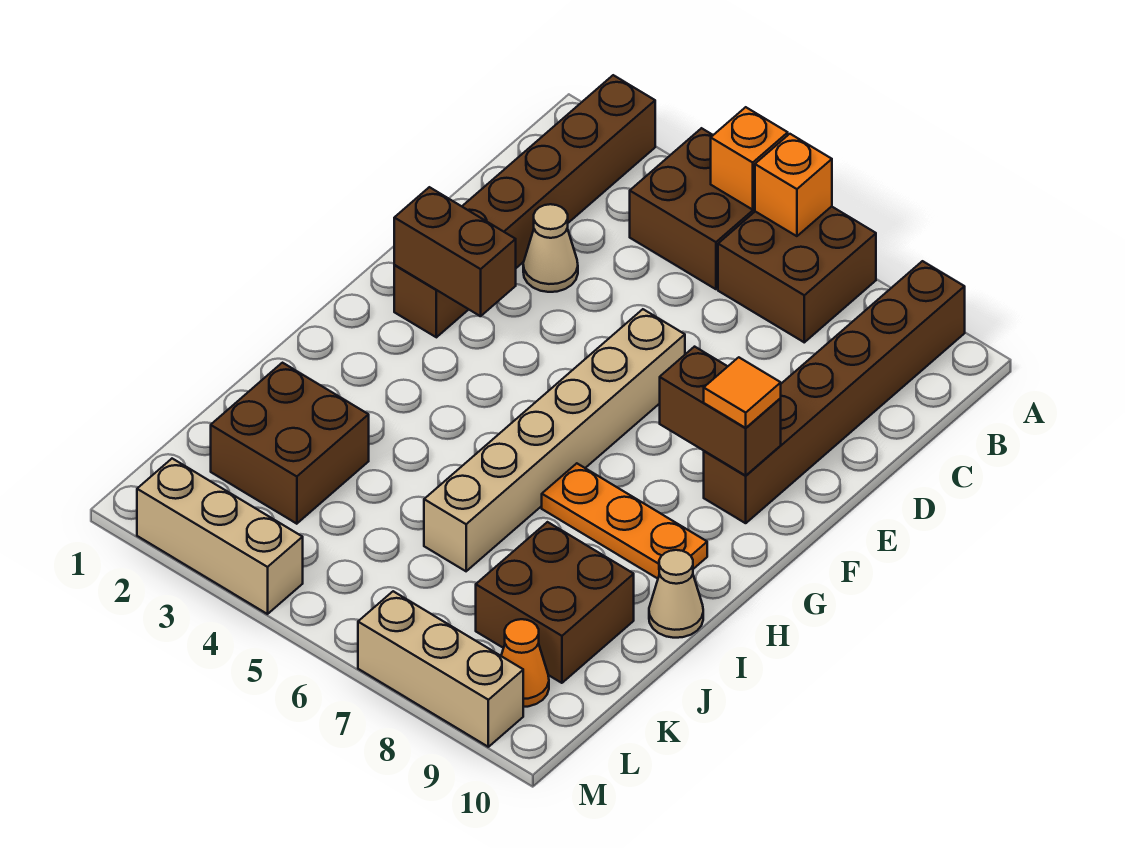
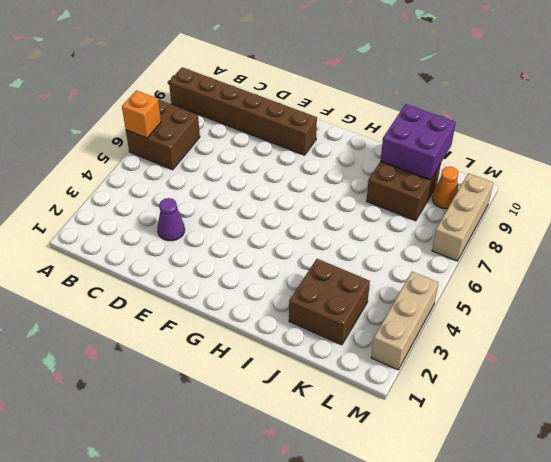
purple 1x1 cone [157,198,185,241] -> tan 1x1 cone [523,204,578,292]
purple 2x2 brick [380,104,456,180] -> none
none -> brown 1x6 brick [394,75,655,337]
none -> brown 2x2 brick [630,128,755,289]
none -> tan 1x6 brick [424,309,685,571]

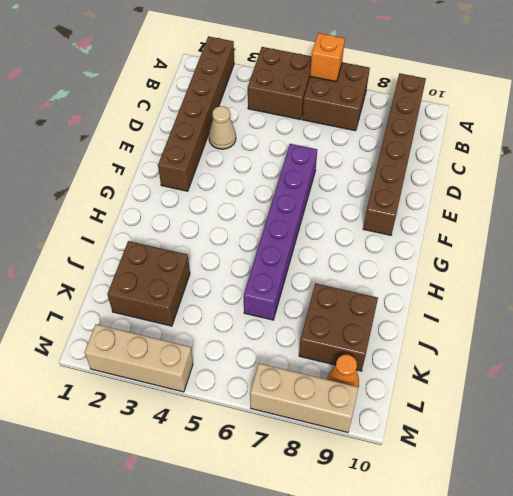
purple 1x6 brick [244,144,317,320] -> tan 1x6 brick [424,309,685,571]
none -> orange 1x3 plate [542,463,707,579]
none -> tan 1x1 cone [649,550,703,638]
none -> orange 1x1 brick [711,107,788,210]

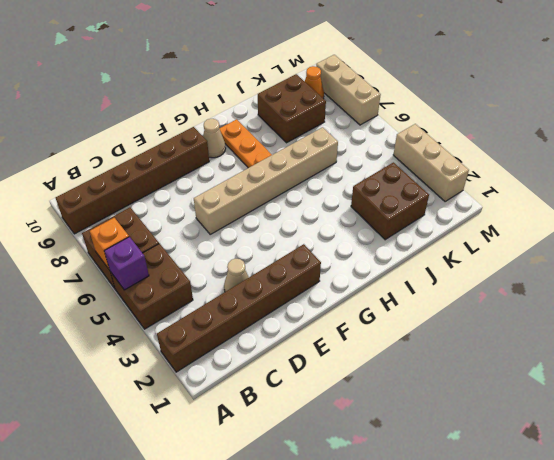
purple 1x1 brick [104,237,149,290] -> orange 1x1 brick [711,107,788,210]
tan 1x1 cone [203,119,226,158] -> tan 1x1 cone moved to [649,550,703,638]
none -> brown 1x2 brick [394,187,516,316]
none -> brown 1x2 brick [660,347,781,476]
none -> orange 1x1 tile [704,357,781,428]

